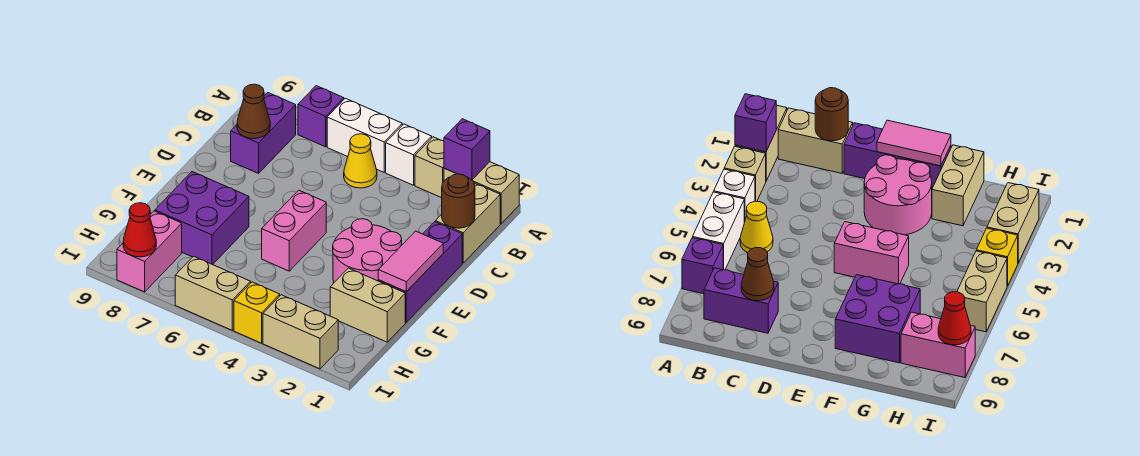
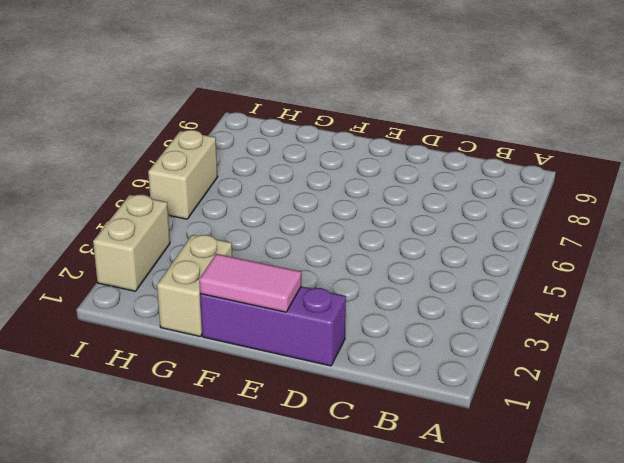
none -> tan 1x2 brick [444,162,519,224]
none -> tan 1x1 brick [415,137,444,198]
none -> white 1x1 brick [386,124,432,185]

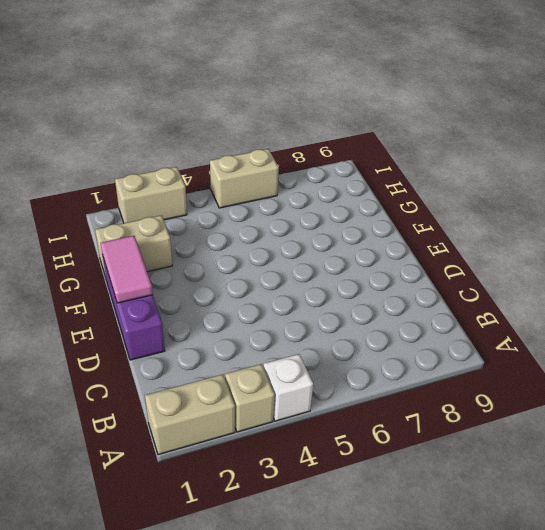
none -> white 1x2 brick [327,98,402,172]
none -> purple 1x1 brick [298,86,344,147]
none -> tan 1x2 brick [435,183,500,263]

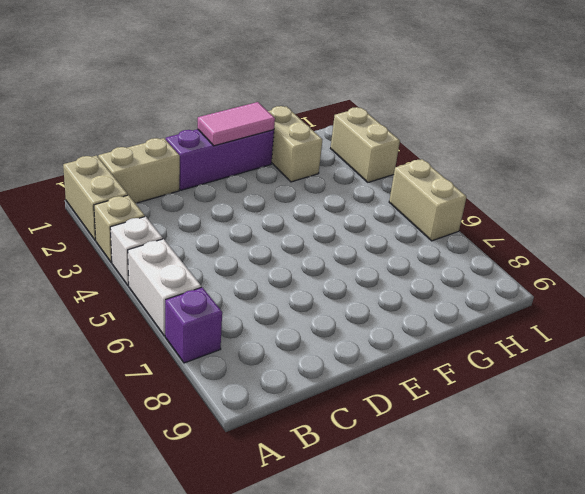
none -> yellow 1x1 cone [344,134,377,188]
none -> purple 1x2 brick [231,93,296,173]
none -> pink 2x2 round brick [333,219,402,282]

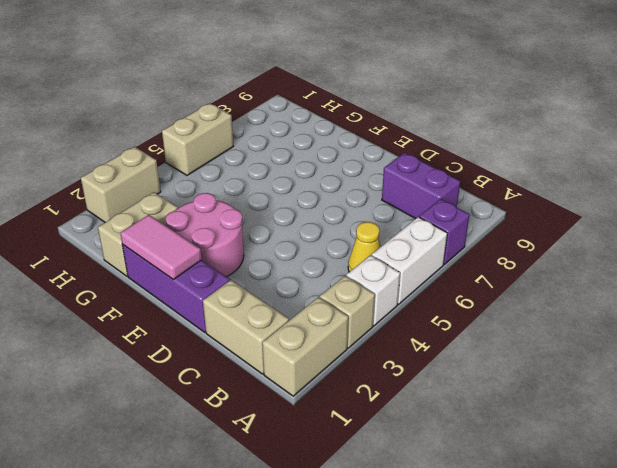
none -> pink 1x2 brick [262,190,326,271]
none -> purple 2x2 brick [155,172,249,265]
none -> pink 1x2 brick [117,211,182,292]

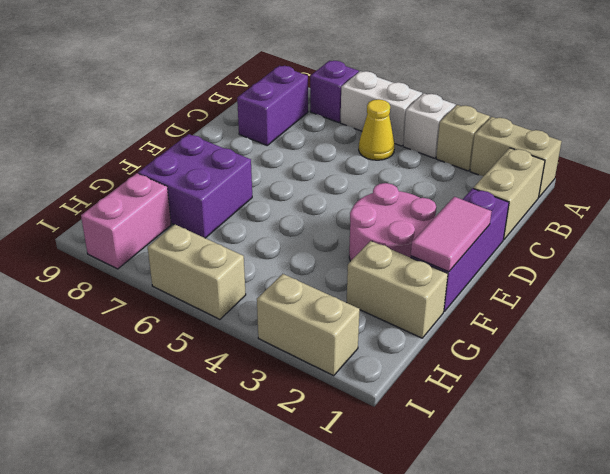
none -> pink 1x2 brick [262,190,326,271]
none -> yellow 1x1 brick [234,282,280,343]
none -> purple 1x1 brick [444,119,490,180]

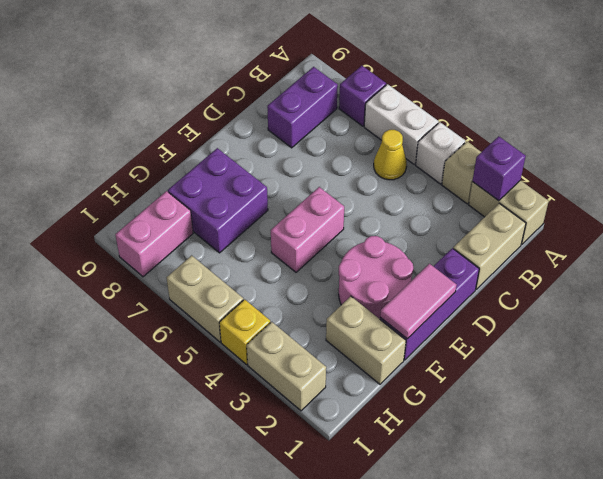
none -> brown 1x1 round brick [442,174,475,228]
none -> brown 1x1 cone [237,84,270,138]
none -> red 1x1 cone [123,203,156,257]

